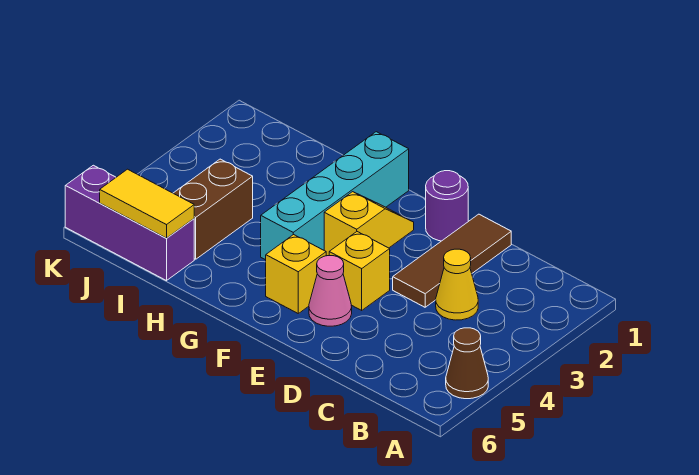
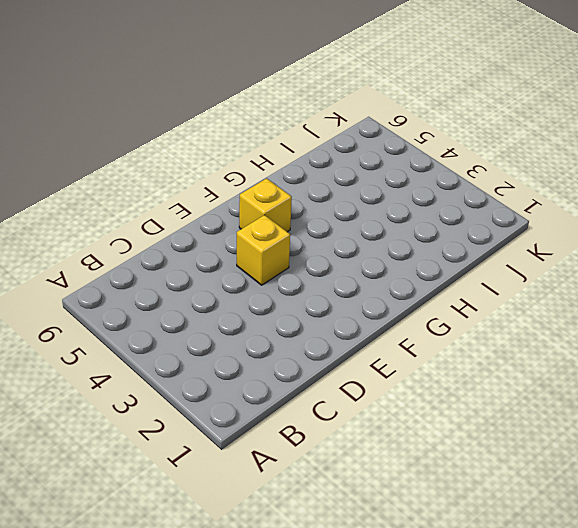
none -> brown 1x1 cone [446,328,488,399]
none -> yellow 1x1 cone [436,249,478,320]
none -> brown 1x3 tile [393,214,511,307]

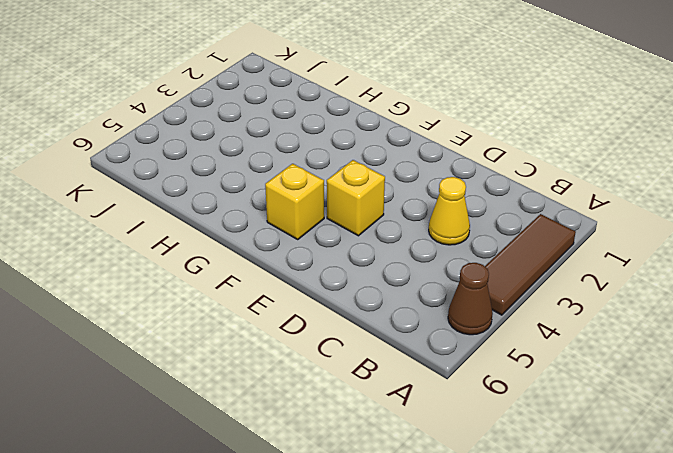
brown 1x3 tile [485,214,576,315] -> brown 1x3 tile moved to [393,214,511,307]
none -> purple 1x1 round brick [426,171,468,241]
none -> pink 1x1 cone [309,256,352,326]
none -> yellow 1x2 slope [324,192,414,256]

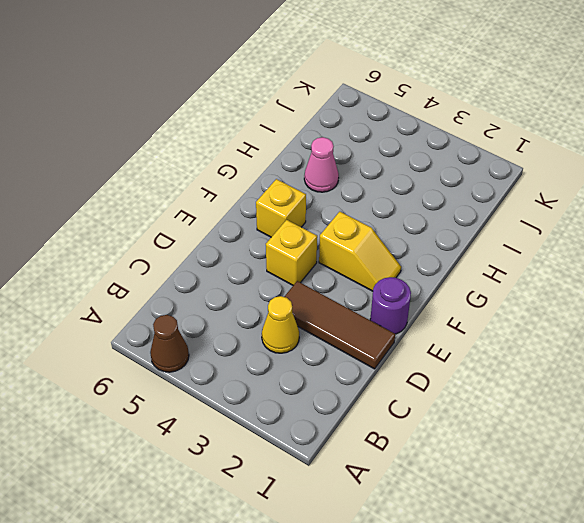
pink 1x1 cone [304,137,339,192] -> pink 1x1 cone moved to [309,256,352,326]
none -> cyan 1x4 brick [261,132,409,260]
none -> brown 1x2 brick [173,159,253,259]
none -> purple 1x3 brick [65,165,194,281]

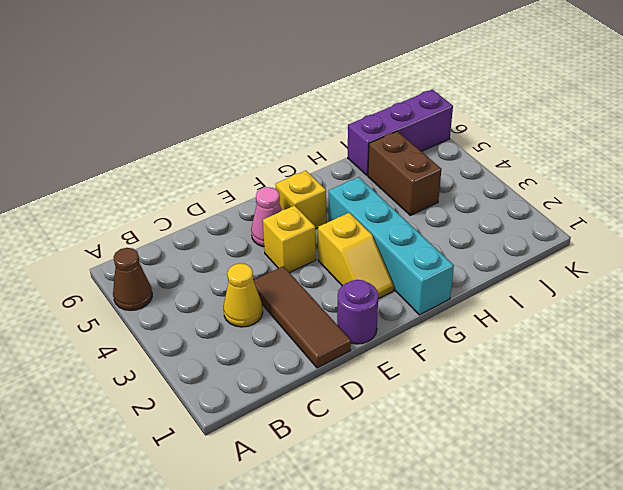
none -> yellow 1x2 tile [100,169,194,238]

